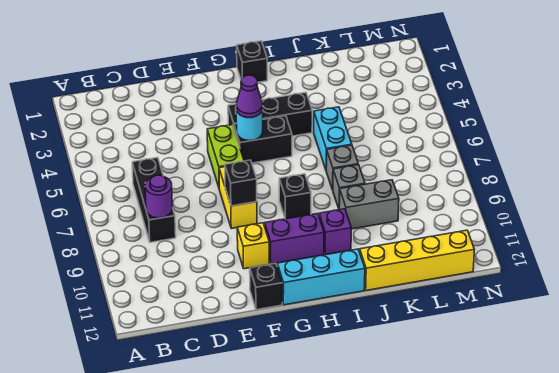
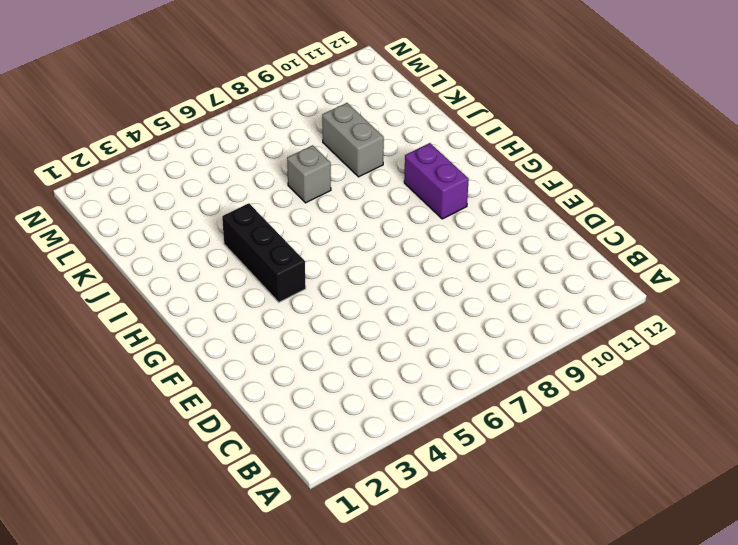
none -> black 1x3 brick [132,158,176,242]
none -> lime 1x2 brick [207,125,244,187]
none -> yellow 1x2 brick [219,167,257,229]

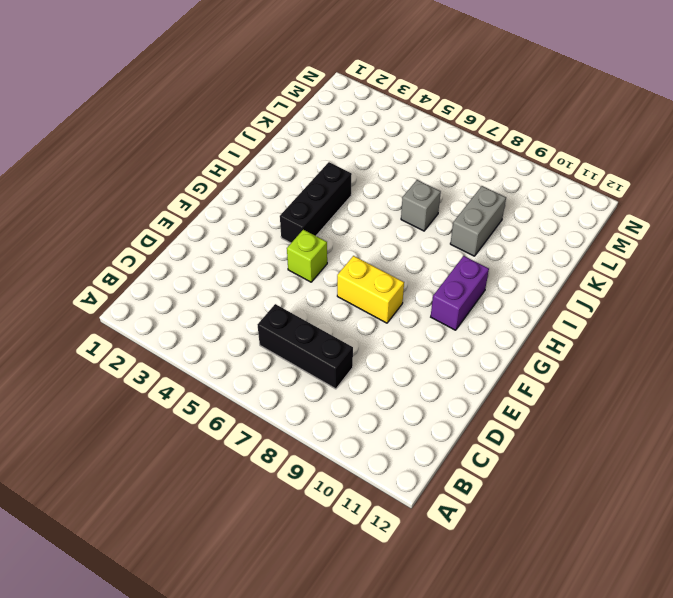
lime 1x1 brick [287,230,327,282] -> lime 1x2 brick [207,125,244,187]
none -> yellow 1x1 brick [237,223,269,269]
none -> black 1x1 brick [250,263,282,310]
none -> black 1x2 brick [234,116,292,163]

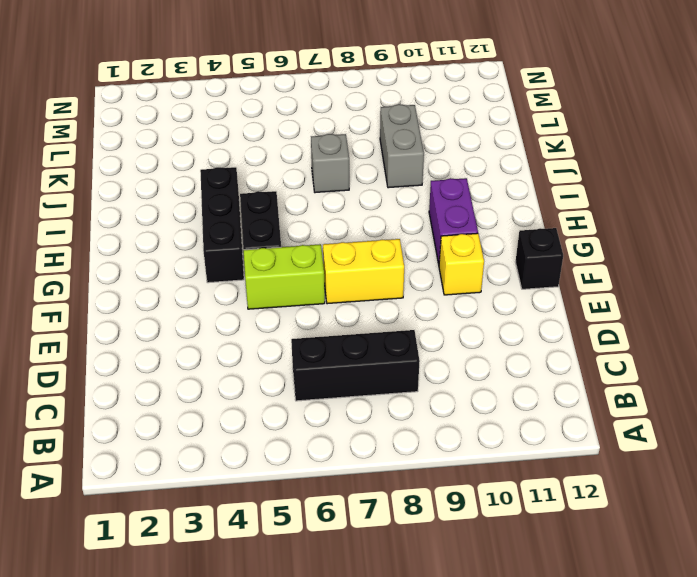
none -> cyan 1x3 brick [277,249,365,305]
none -> black 1x1 brick [237,41,267,83]
none -> black 1x1 brick [279,174,311,219]

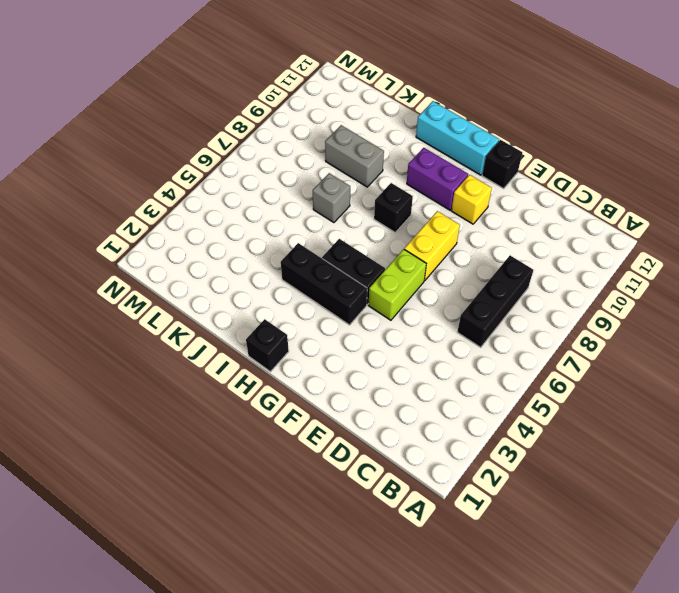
none -> purple 1x1 brick [319,209,351,255]
none -> cyan 1x2 brick [314,107,352,169]
none -> grey 1x1 brick [333,165,365,208]

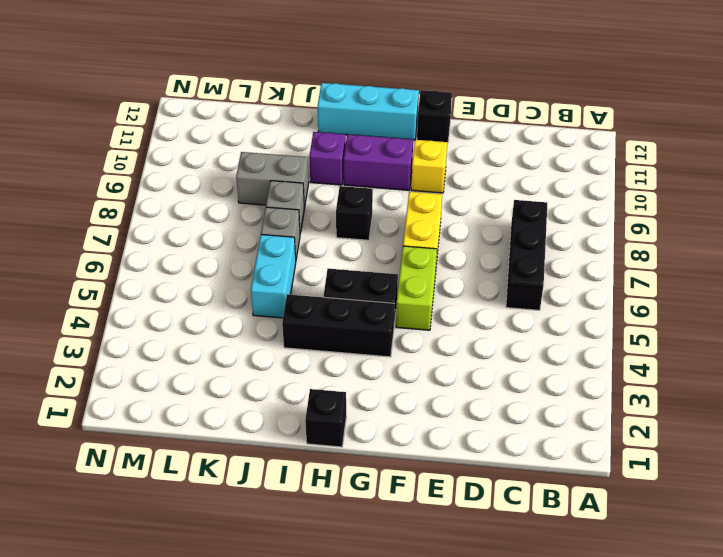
none -> yellow 1x4 brick [360,230,474,291]
none -> purple 1x1 round brick [145,175,172,218]
none -> black 1x1 brick [225,160,257,206]

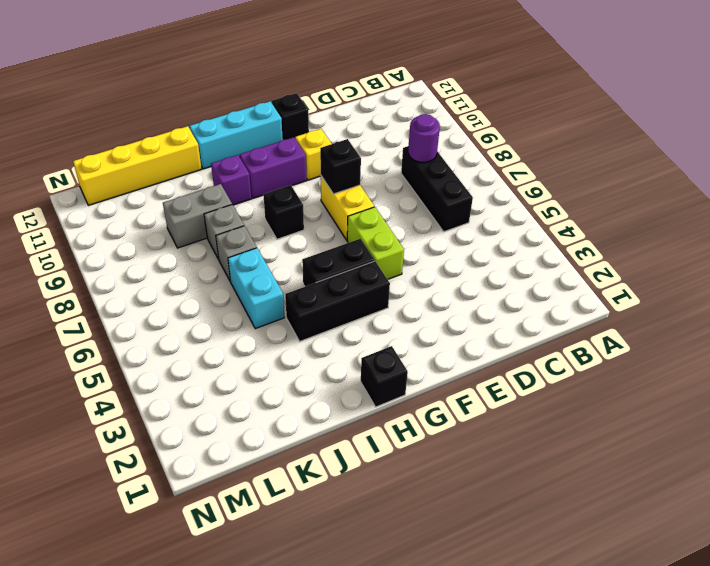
none -> cyan 1x1 round brick [236,110,263,141]
none -> purple 1x1 cone [236,75,262,118]

